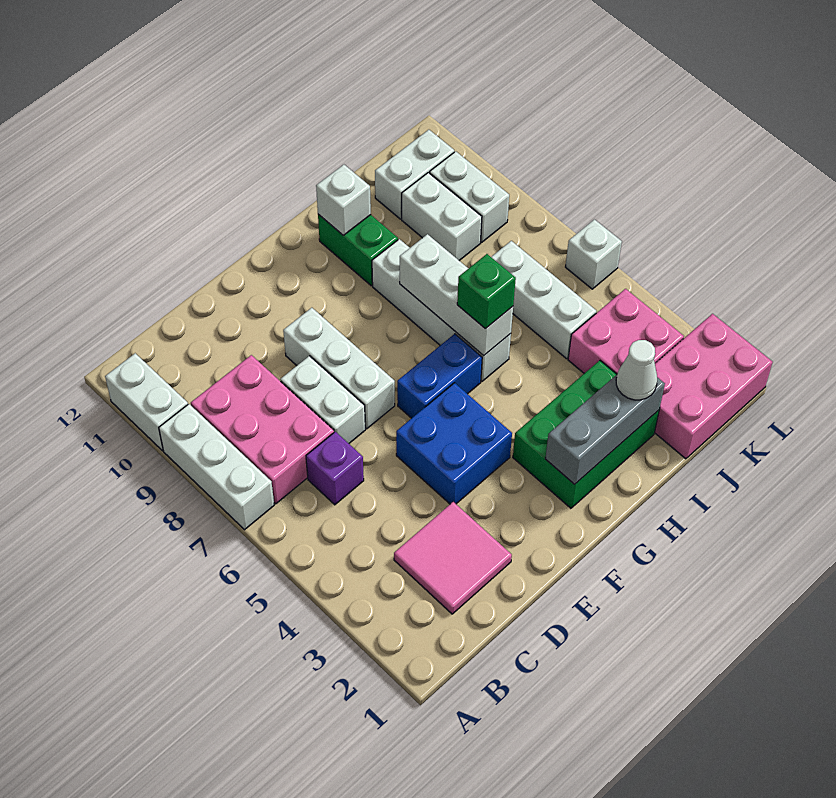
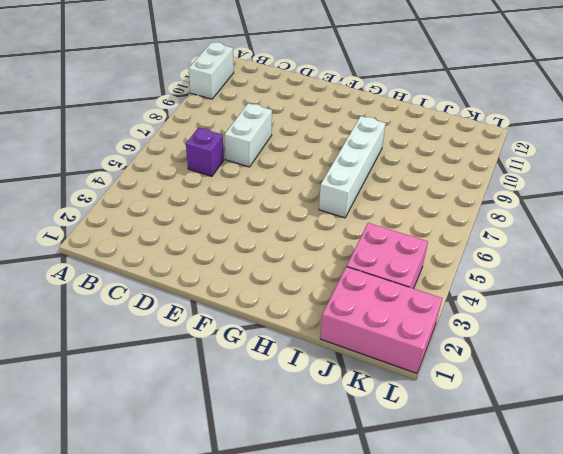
none -> white 1x3 brick [159,404,274,530]
none -> pink 2x3 brick [191,355,334,504]
none -> pink 2x2 tile [394,502,512,614]

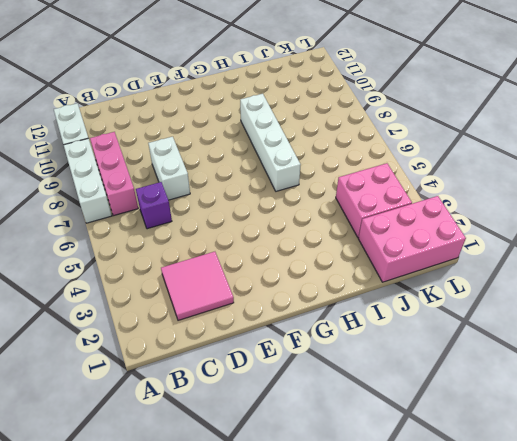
pink 1x3 brick [90,132,138,216] -> pink 2x3 brick [191,355,334,504]
none -> blue 2x2 brick [396,383,512,504]
none -> white 1x3 brick [283,308,395,429]
none -> blue 1x2 brick [397,334,482,418]

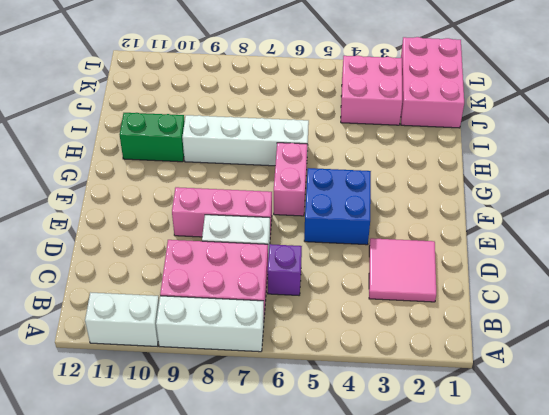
pink 1x3 brick [172,187,272,237] -> white 1x3 brick [283,308,395,429]
pink 1x2 brick [274,143,307,216] -> blue 1x2 brick [397,334,482,418]
none -> green 2x3 brick [513,361,659,508]
none -> white 1x3 brick [492,241,596,359]
none -> white 1x2 brick [402,173,482,260]

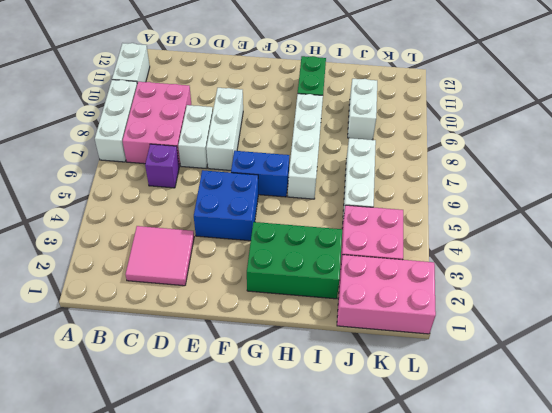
none -> white 1x2 brick [375,130,454,219]
none -> white 1x2 brick [430,151,509,242]
none -> white 1x1 brick [565,219,622,289]

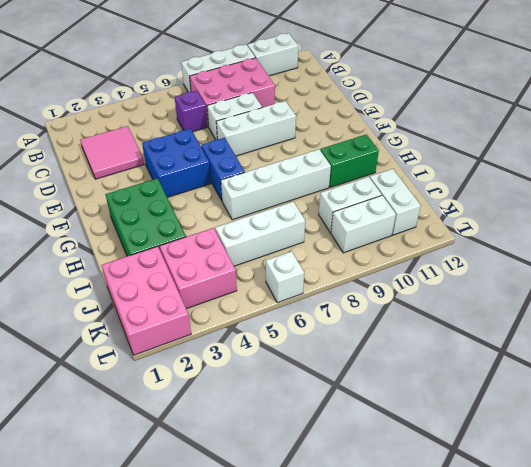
none -> grey 1x3 brick [545,375,665,484]
none -> white 1x3 brick [400,234,513,356]
none -> white 1x1 brick [316,165,371,235]

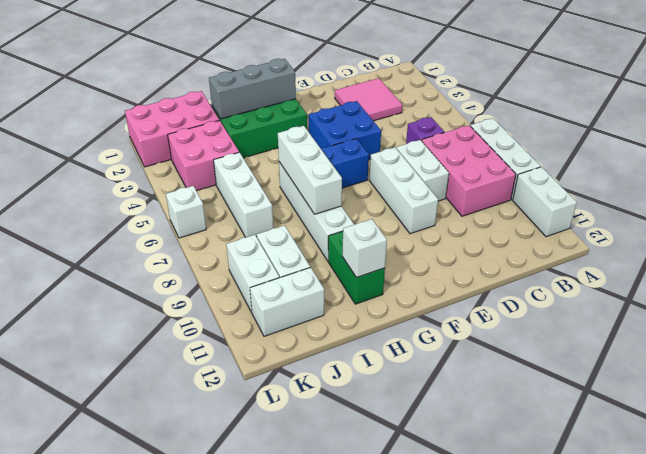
none -> green 1x1 brick [457,254,516,329]
none -> white 1x1 cone [616,340,657,400]

